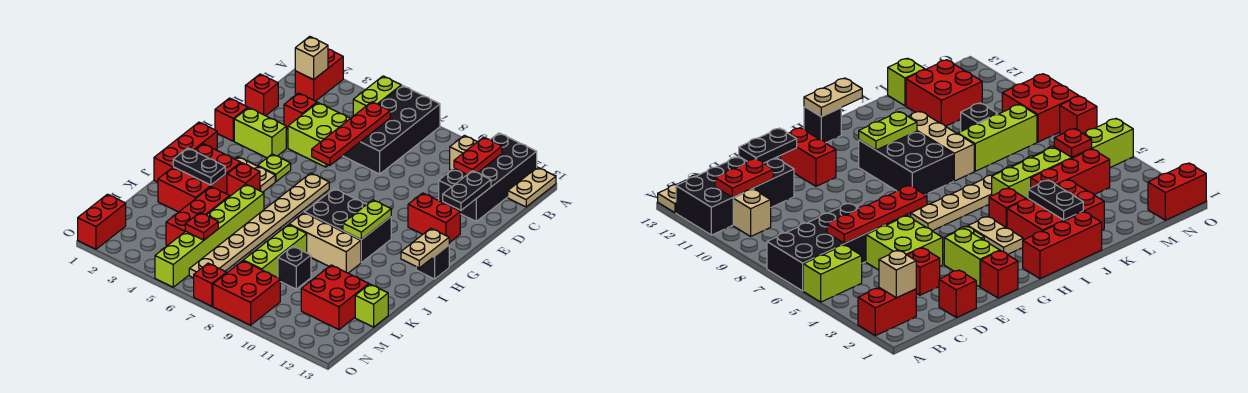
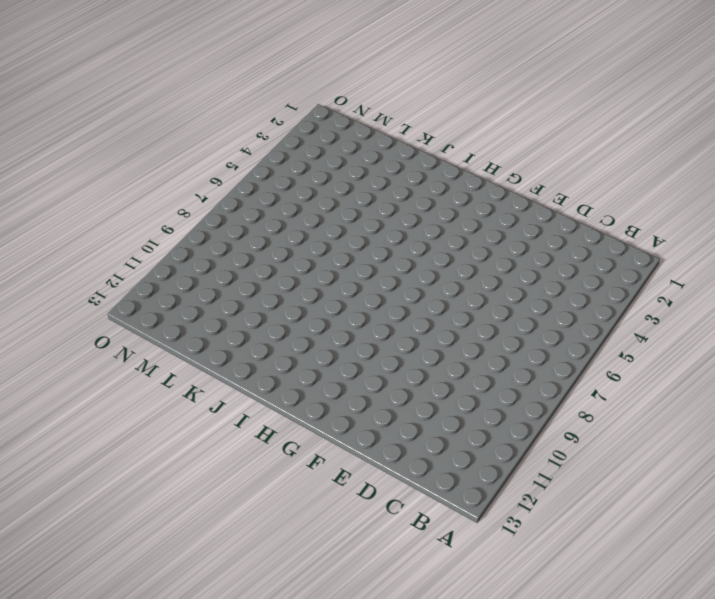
none -> red 1x2 brick [295,49,343,101]
none -> lime 1x2 brick [353,76,401,116]
none -> black 2x4 brick [343,85,440,174]
none -> black 2x4 brick [439,133,537,221]

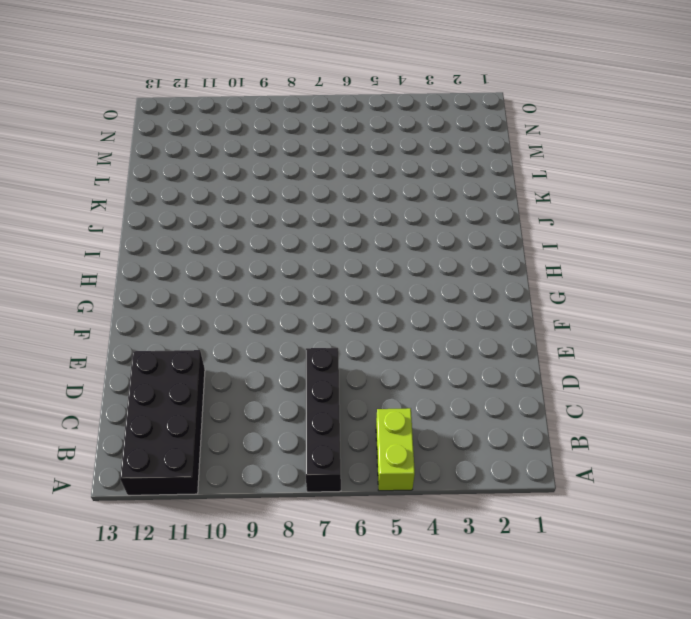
black 1x4 brick [306,348,341,492] -> black 2x4 brick [343,85,440,174]
none -> red 1x2 brick [295,49,343,101]
none -> tan 1x2 plate [508,167,556,207]
none -> tan 1x1 brick [450,135,477,170]
none -> red 1x1 brick [245,74,278,116]

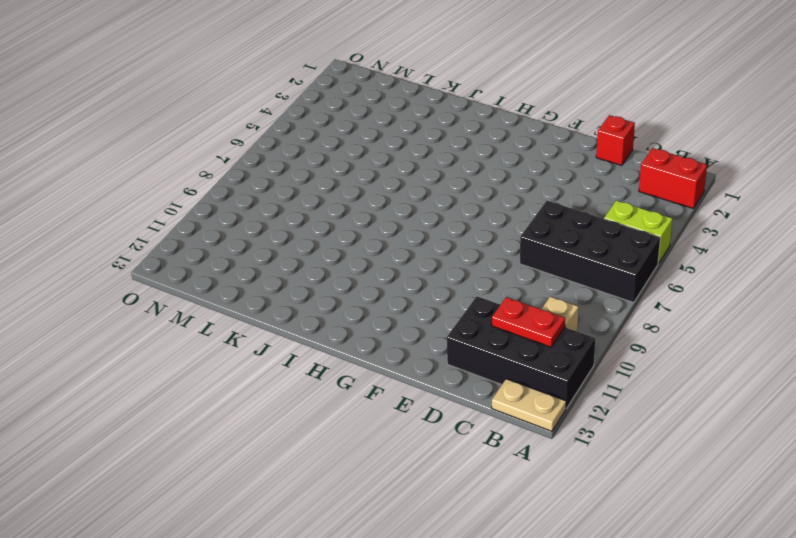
none -> red 1x1 brick [284,93,317,129]
none -> lime 2x2 brick [288,103,350,167]
none -> red 1x1 brick [215,98,248,141]
none -> lime 1x2 brick [234,108,286,158]

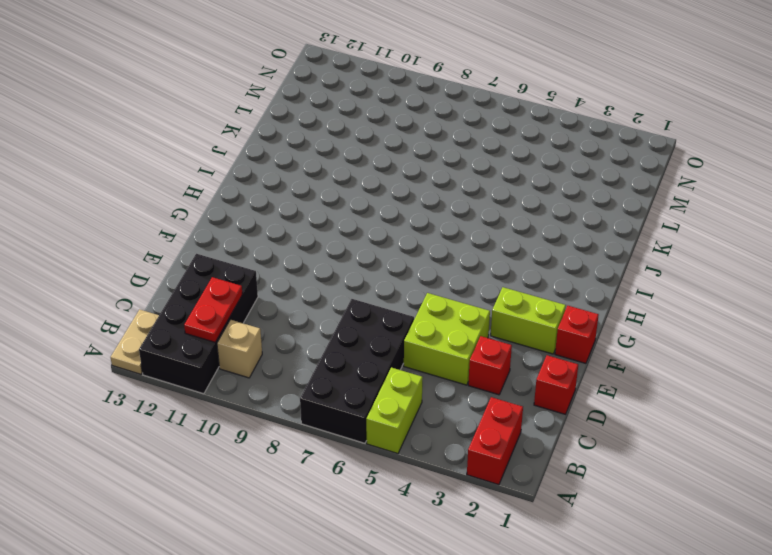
none -> red 1x2 brick [408,193,460,243]
none -> lime 1x1 plate [258,154,291,182]
none -> tan 1x8 plate [189,173,329,278]
none -> red 1x3 brick [154,122,217,182]

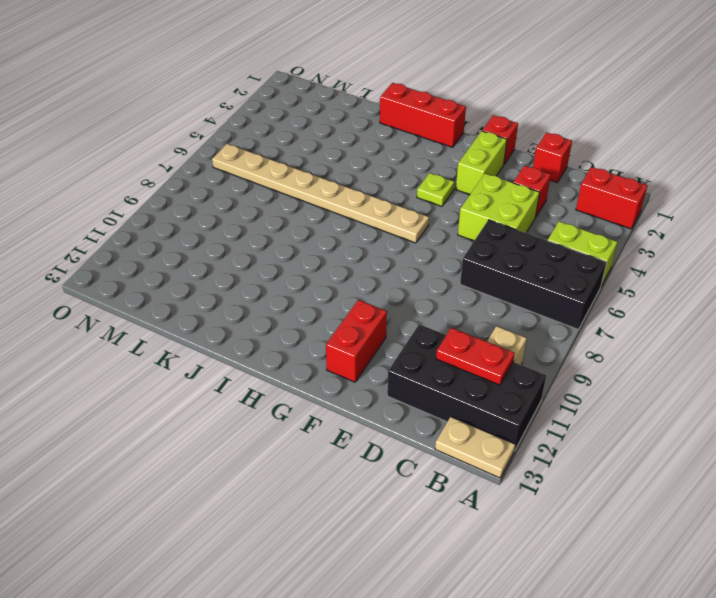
none -> tan 1x2 plate [235,157,275,192]
none -> black 2x3 brick [304,189,391,263]
none -> black 1x1 brick [416,245,449,279]
none -> red 2x3 brick [158,144,241,212]

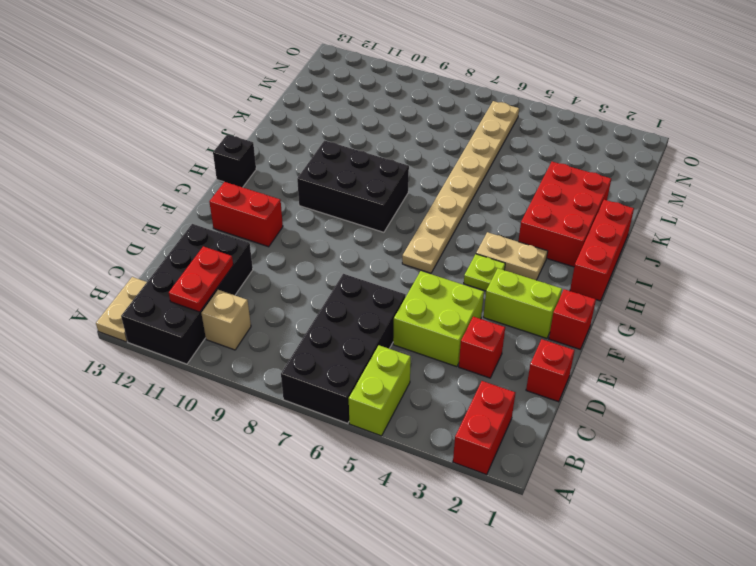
none -> red 1x1 brick [227,163,260,196]
none -> lime 1x6 brick [155,184,264,287]
none -> tan 1x3 brick [289,213,361,273]
none -> red 1x3 brick [166,187,230,246]

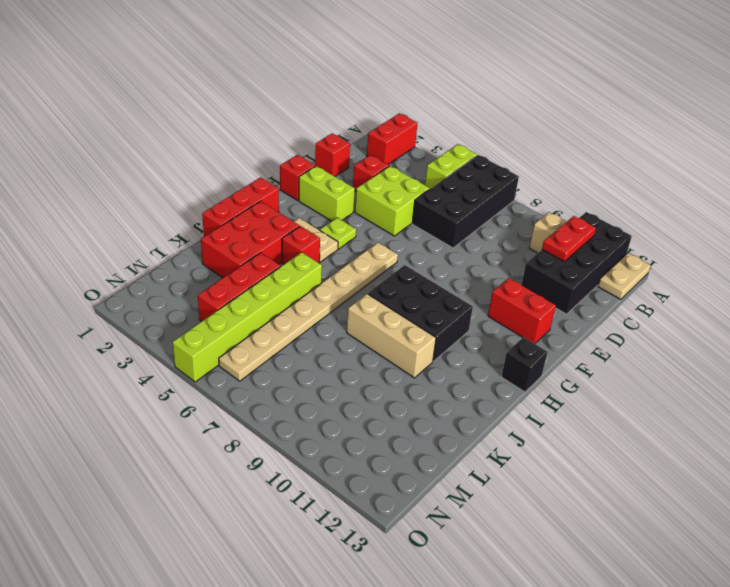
none -> lime 1x3 brick [243,225,307,278]
none -> black 1x1 brick [278,246,311,289]
none -> red 2x2 brick [301,265,369,330]
none -> lime 1x1 brick [355,284,388,327]

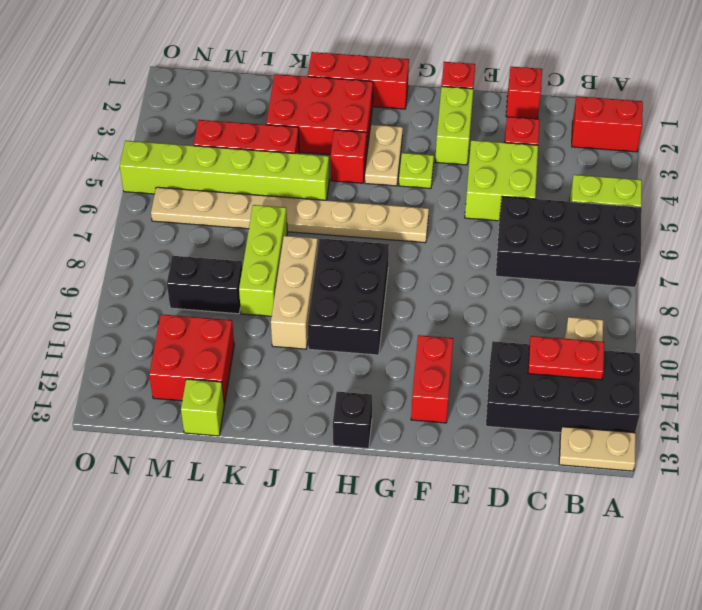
lime 1x3 brick [239,205,287,316] -> lime 1x3 brick turned to [243,225,307,278]
black 1x2 brick [167,256,242,314] -> black 1x1 brick [278,246,311,289]
none -> red 1x2 brick [78,194,126,249]
none -> red 2x2 brick [213,261,280,325]
none -> red 1x1 brick [194,263,226,306]
none -> tan 1x1 brick [295,36,328,80]

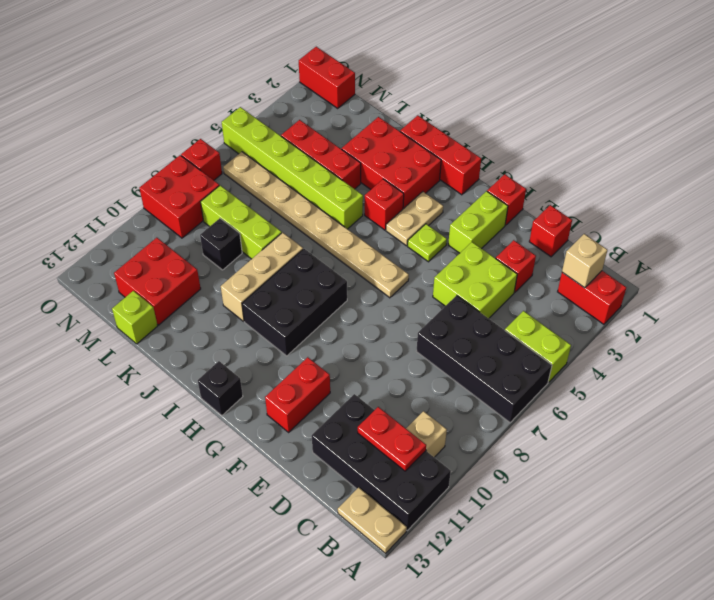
none -> red 1x4 plate [312,102,390,165]
none -> black 1x2 plate [443,171,491,210]
none -> lime 1x2 plate [343,200,391,240]
none -> tan 1x2 plate [401,228,449,268]

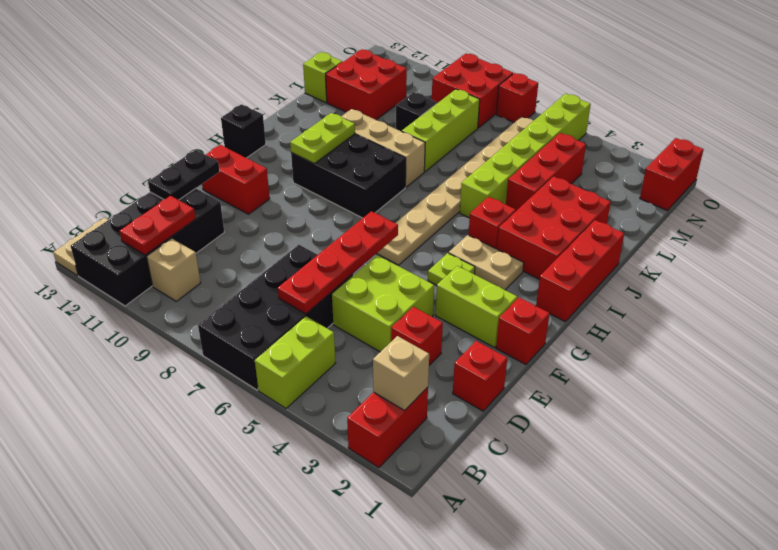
none -> tan 1x2 plate [401,228,449,268]
none -> black 1x2 plate [173,148,225,185]
none -> red 1x1 plate [185,213,218,240]

